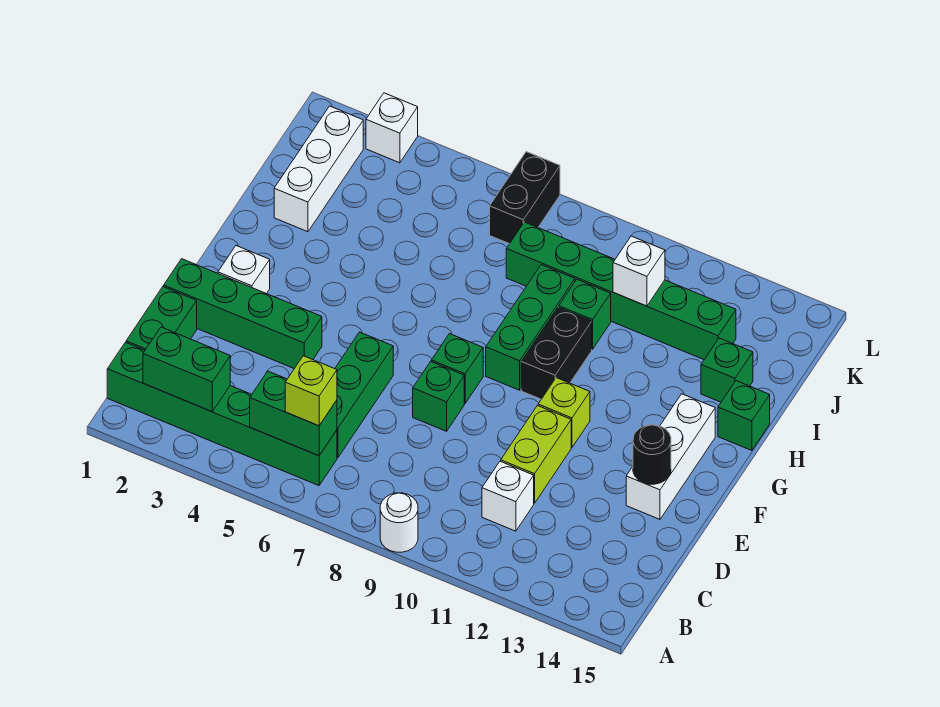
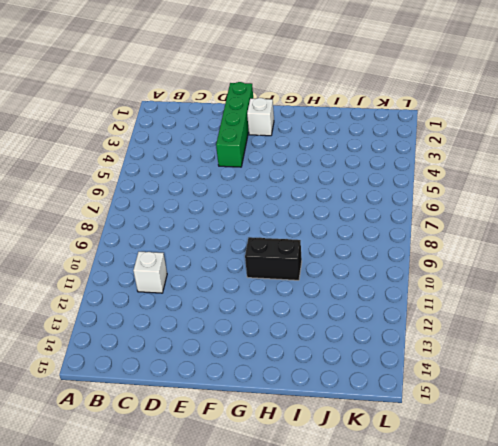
none -> white 1x1 round brick [380,493,418,552]
none -> green 1x6 brick [107,342,337,486]
none -> green 1x2 brick [126,287,197,350]

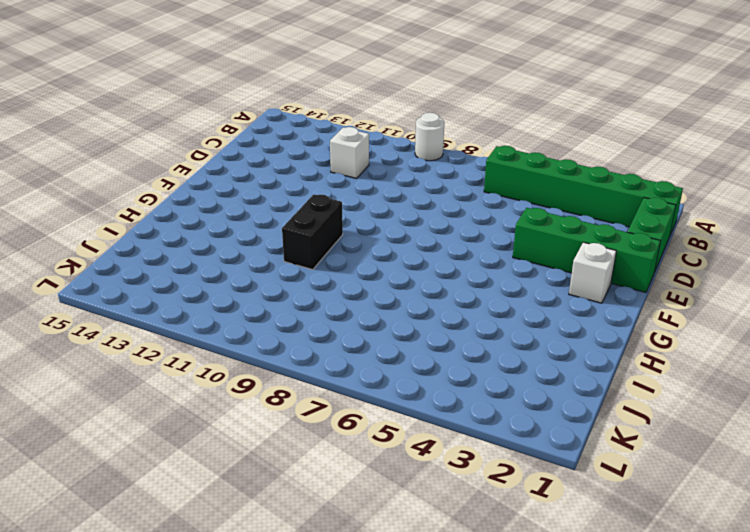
none -> green 1x3 brick [335,332,393,458]
none -> lime 1x2 brick [501,406,571,503]
none -> green 1x1 brick [413,362,464,431]

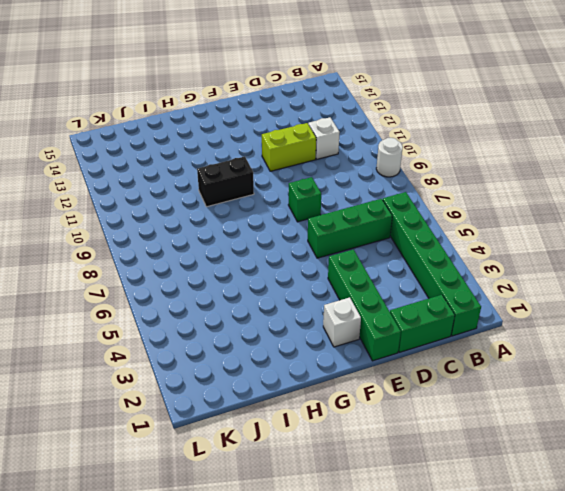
none -> white 1x3 brick [626,394,715,519]
none -> green 1x1 brick [431,334,483,403]
none -> lime 1x1 brick [538,378,590,447]

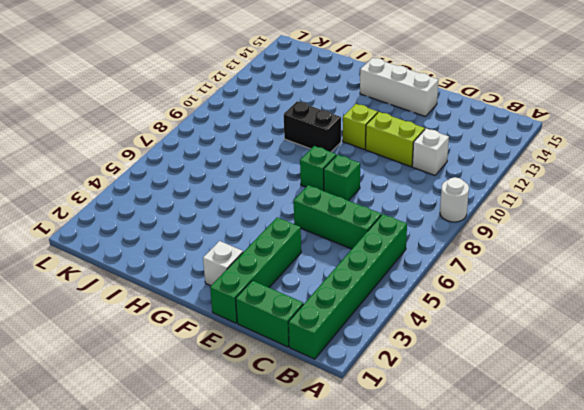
none -> green 1x3 brick [486,265,575,390]
none -> green 1x1 brick [718,381,770,451]
none -> white 1x3 brick [274,106,363,232]

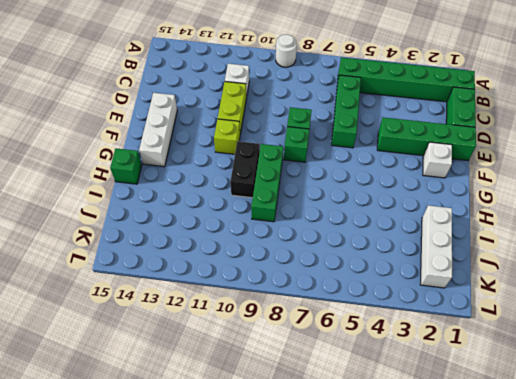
none -> green 1x1 brick [559,280,611,349]
none -> green 1x1 brick [701,338,753,402]
none -> green 1x6 brick [506,222,736,359]

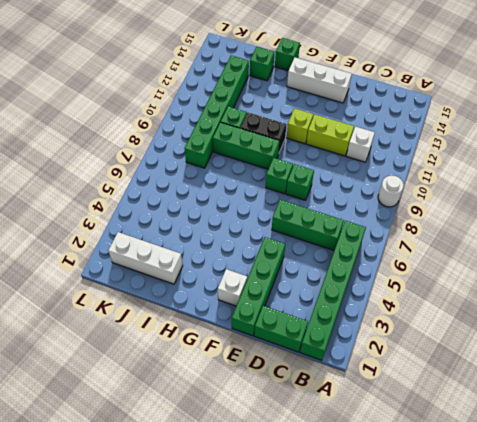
none -> black 1x2 brick [490,152,560,244]
none -> white 1x1 brick [366,93,418,163]
none -> green 1x2 brick [143,327,230,412]

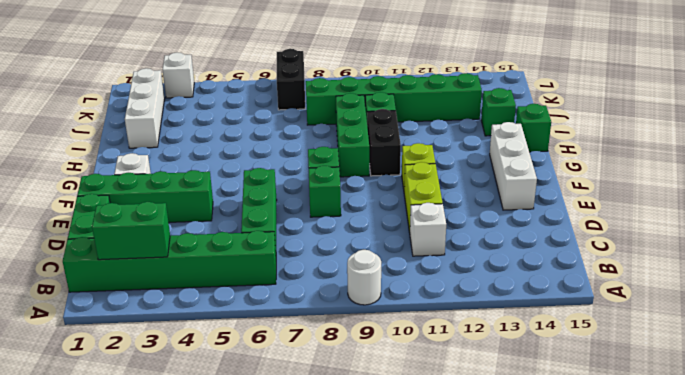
none -> green 1x2 brick [250,371,337,456]
none -> black 1x1 round brick [633,425,671,484]
none -> white 1x1 brick [613,236,665,306]

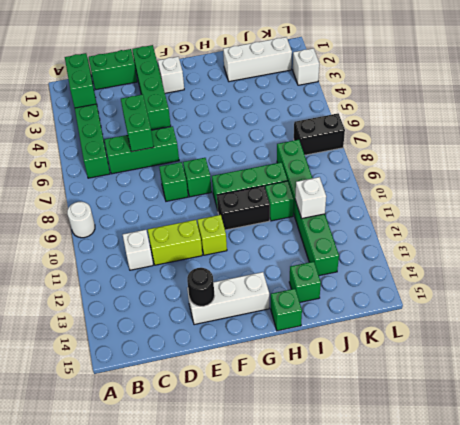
green 1x2 brick [121,95,154,152] -> green 1x2 brick moved to [250,371,337,456]
none -> lime 1x1 brick [285,356,337,426]

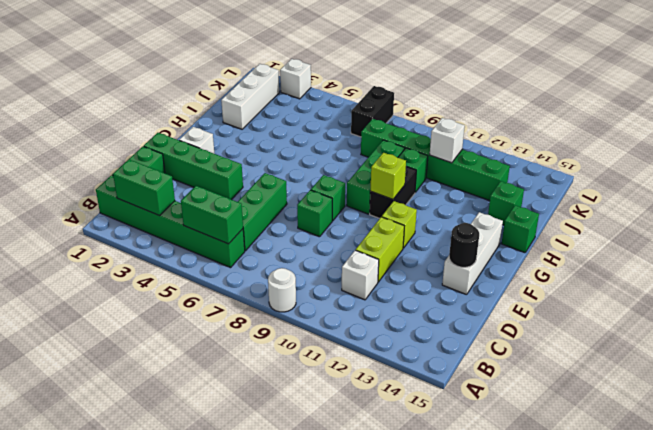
lime 1x1 brick [370,153,406,199] -> lime 1x1 brick moved to [285,356,337,426]

